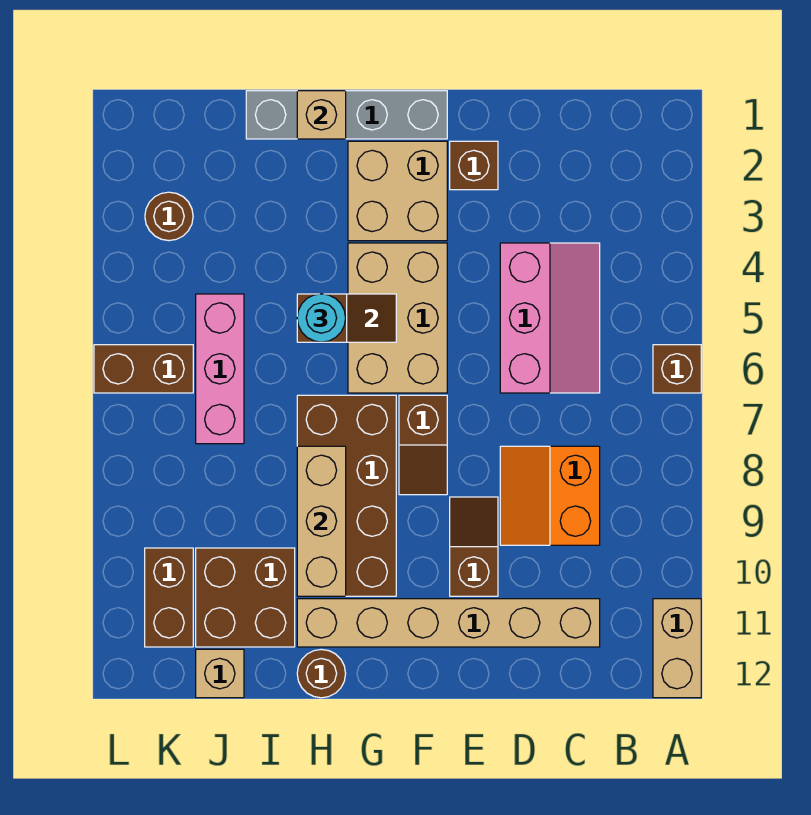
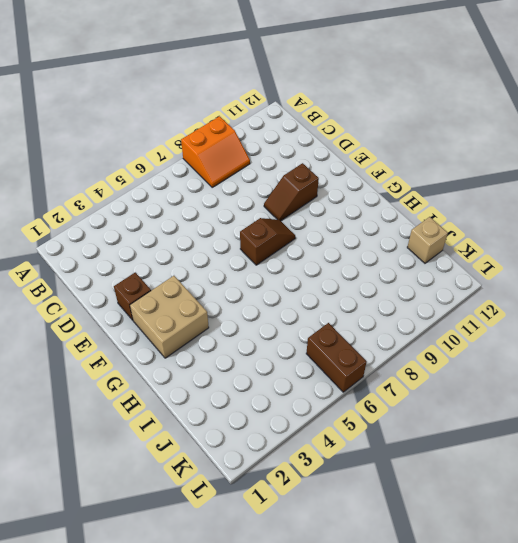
orange 2x2 slope [181,116,250,187] -> orange 2x2 slope moved to [500,446,600,545]
none -> brown 1x1 brick [653,345,701,393]
none -> tan 1x2 brick [653,599,701,698]
none -> pink 2x3 slope [500,243,600,393]

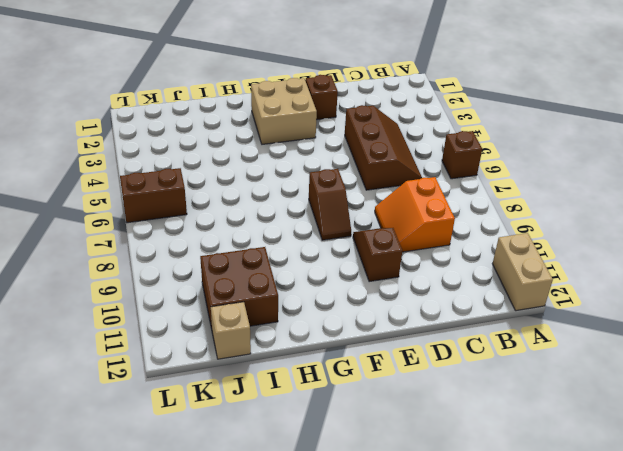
brown 2x3 slope [345,105,422,190] -> pink 2x3 slope [500,243,600,393]
none -> tan 1x6 brick [297,599,600,647]
none -> grey 1x4 brick [246,91,447,139]
none -> tan 2x3 brick [348,243,447,393]

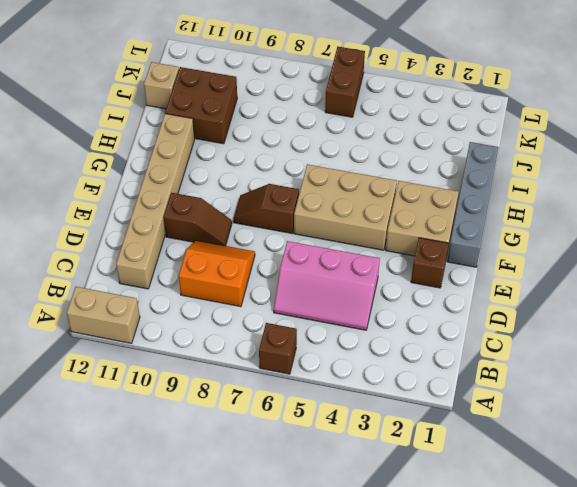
none -> brown 2x4 brick [297,395,396,596]
none -> brown 1x1 round brick [297,649,346,698]
none -> pink 1x3 brick [196,294,244,444]

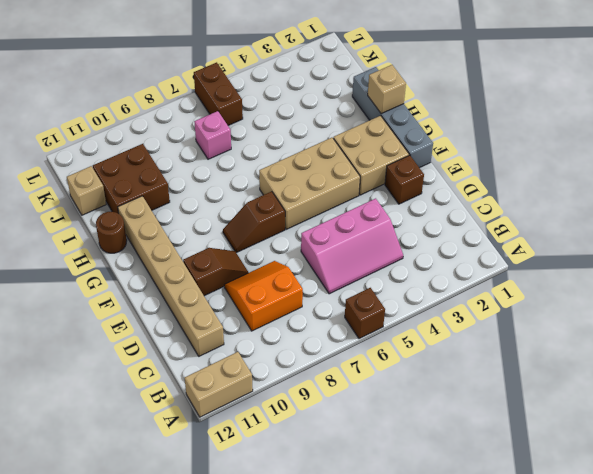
pink 1x1 brick [194,111,231,159] -> pink 1x3 brick [196,294,244,444]
none -> brown 2x4 brick [297,395,396,596]
none -> brown 1x1 round brick [145,192,193,241]
none -> brown 1x2 brick [145,548,193,647]

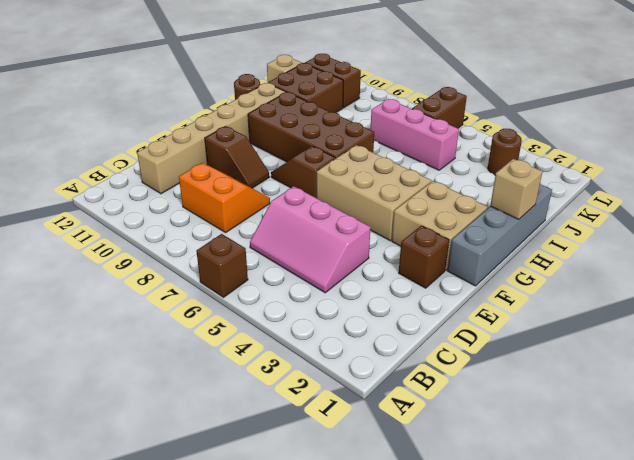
none -> tan 1x2 brick [653,599,701,698]
none -> brown 1x2 slope [297,294,396,342]
none -> tan 1x3 brick [297,446,346,596]

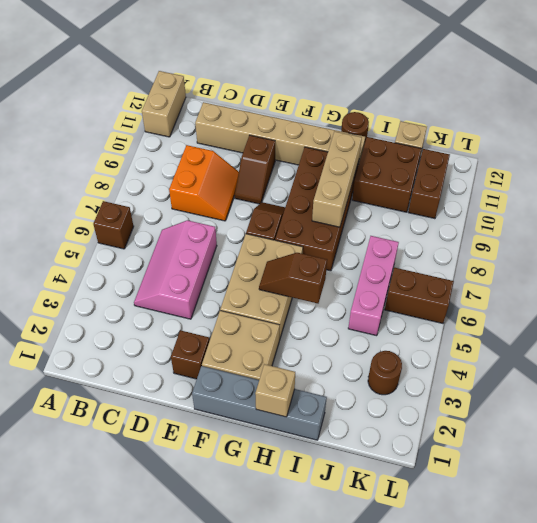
none -> cyan 1x1 round brick [297,294,346,342]

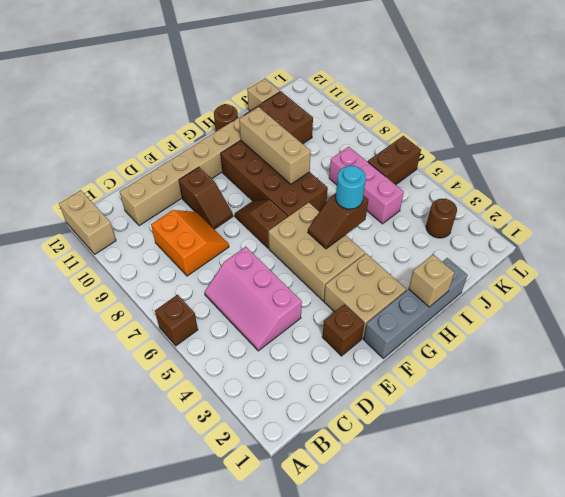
none -> brown 1x2 brick [145,548,193,647]

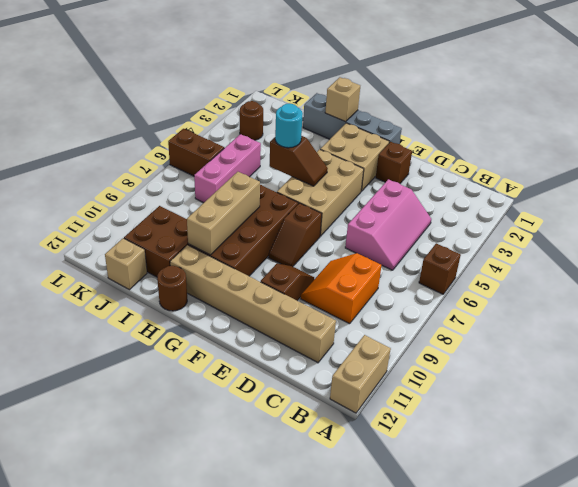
none -> brown 1x2 brick [145,548,193,647]

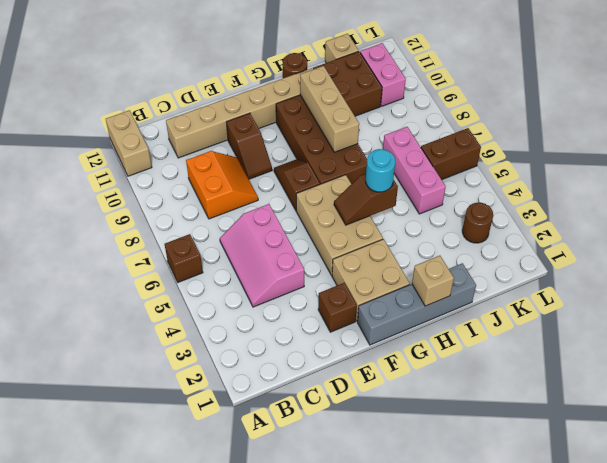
pink 1x2 brick [360,43,406,106] -> brown 1x2 brick [145,548,193,647]

